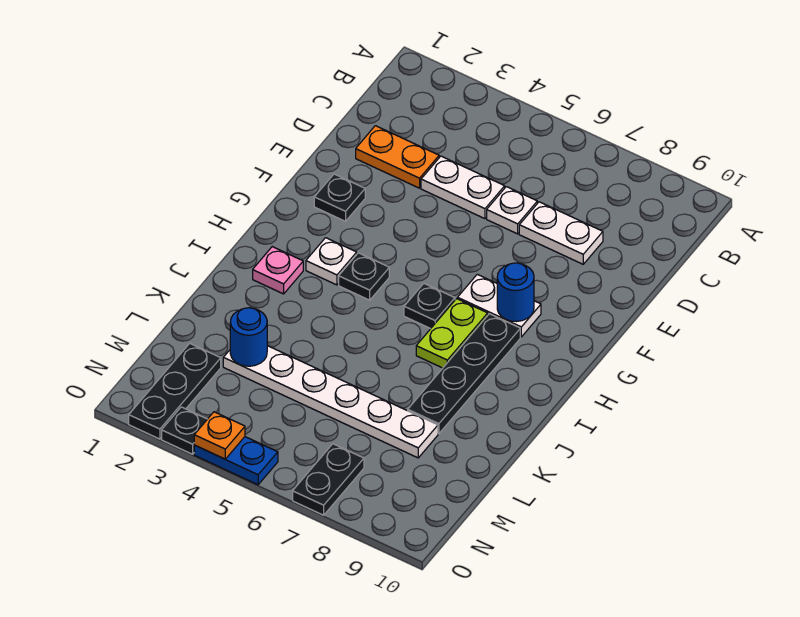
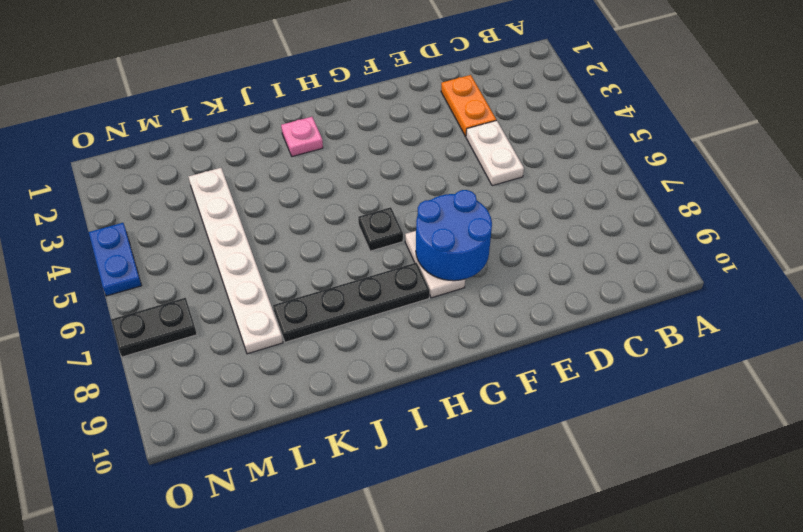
blue 2x2 round brick [416,190,492,281] -> blue 1x1 round brick [497,263,534,322]
none -> white 1x1 plate [487,187,537,234]
none -> white 1x2 plate [519,202,603,264]
none -> black 1x1 plate [314,174,365,221]

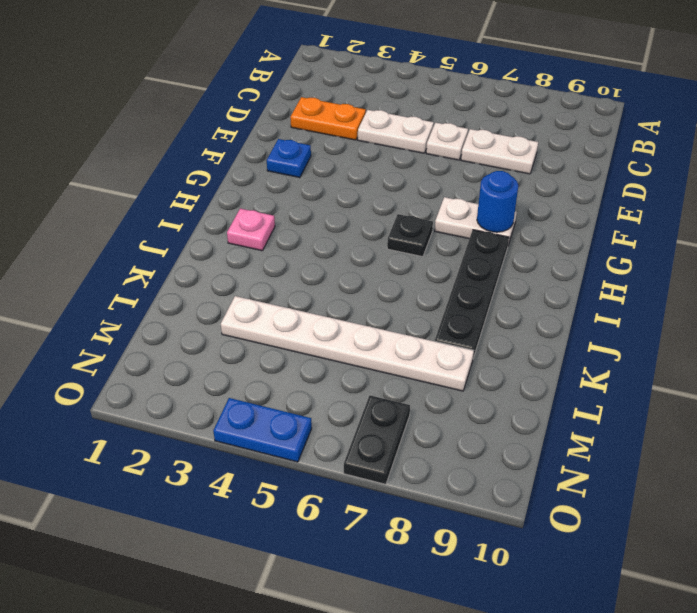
blue 1x1 plate [267,139,311,178] -> black 1x1 plate [314,174,365,221]
none -> white 1x1 plate [306,238,357,285]
none -> black 1x1 plate [339,253,389,300]
none -> lime 1x2 plate [416,299,488,368]

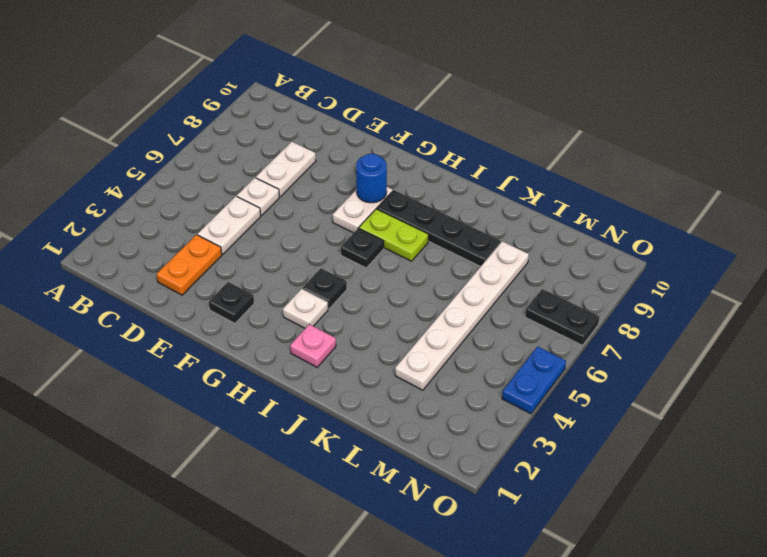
none -> black 1x3 plate [129,343,221,439]
none -> black 1x1 plate [162,407,207,454]
none -> blue 1x1 round brick [230,308,267,366]

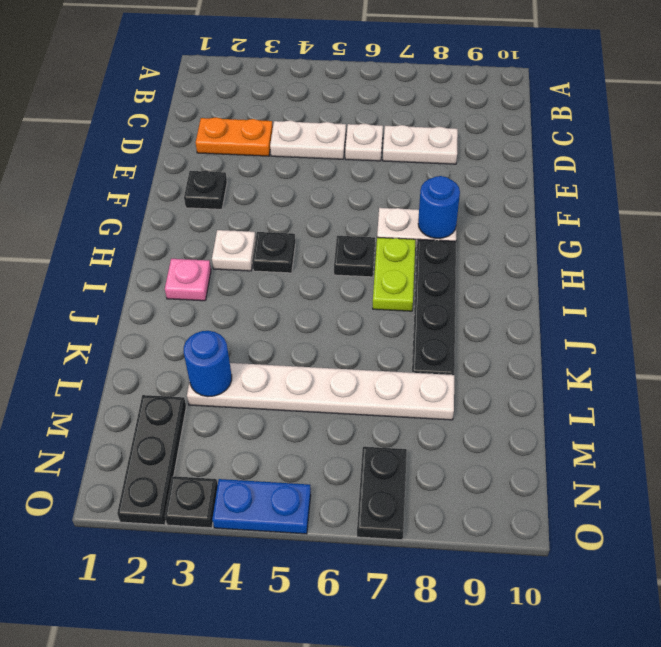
none -> orange 1x1 plate [194,412,245,459]

